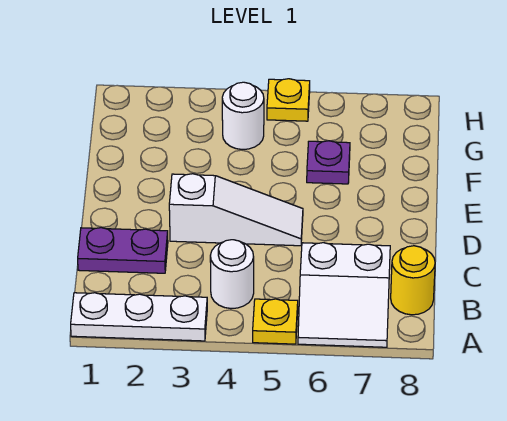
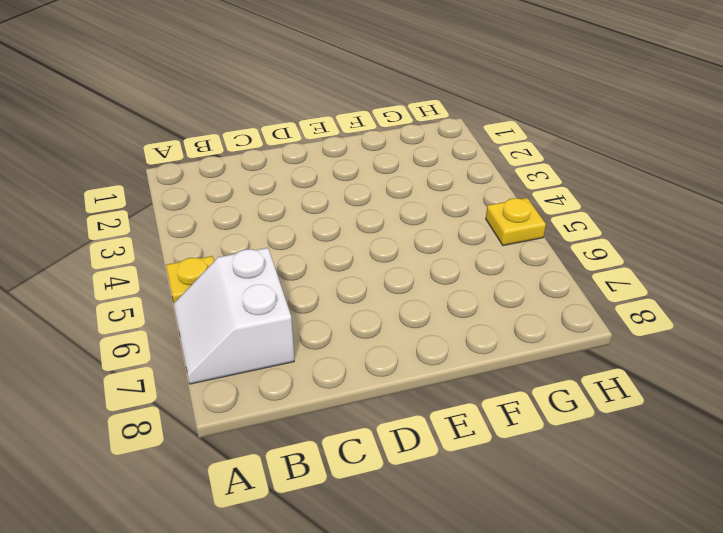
none -> white 1x3 plate [71,293,207,341]
none -> white 1x1 round brick [210,240,254,309]

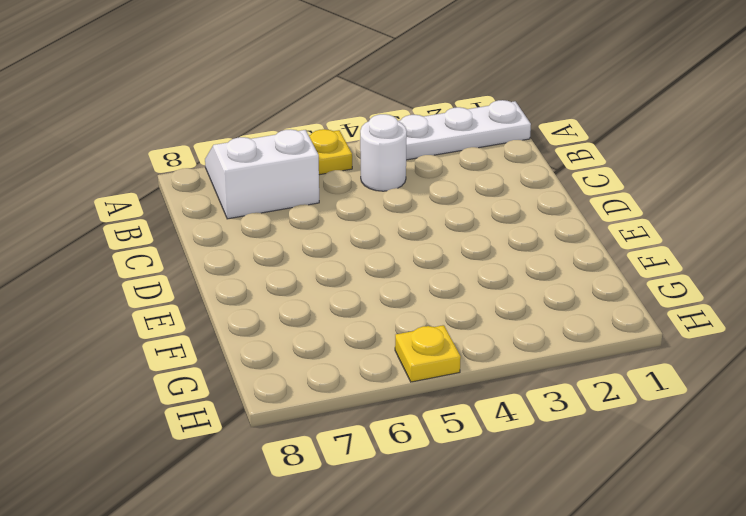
none -> yellow 1x1 round brick [391,246,435,315]
none -> purple 1x2 plate [78,228,168,273]

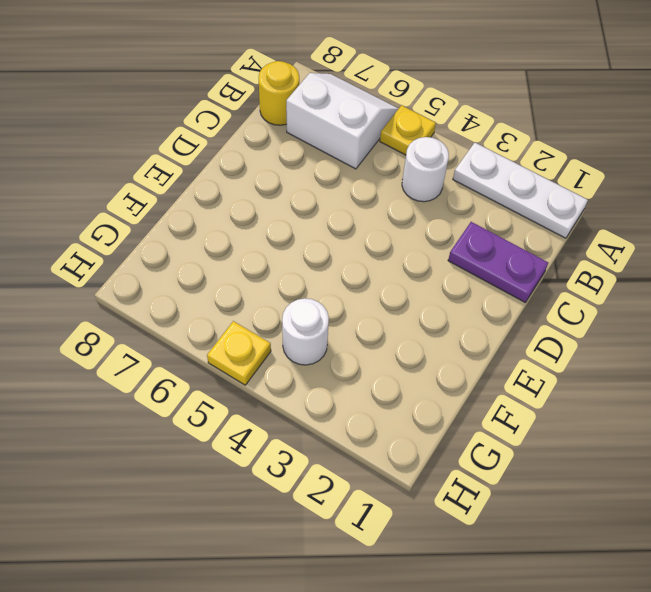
none -> white 1x3 slope [169,174,303,246]
none -> purple 1x1 plate [307,141,350,184]

